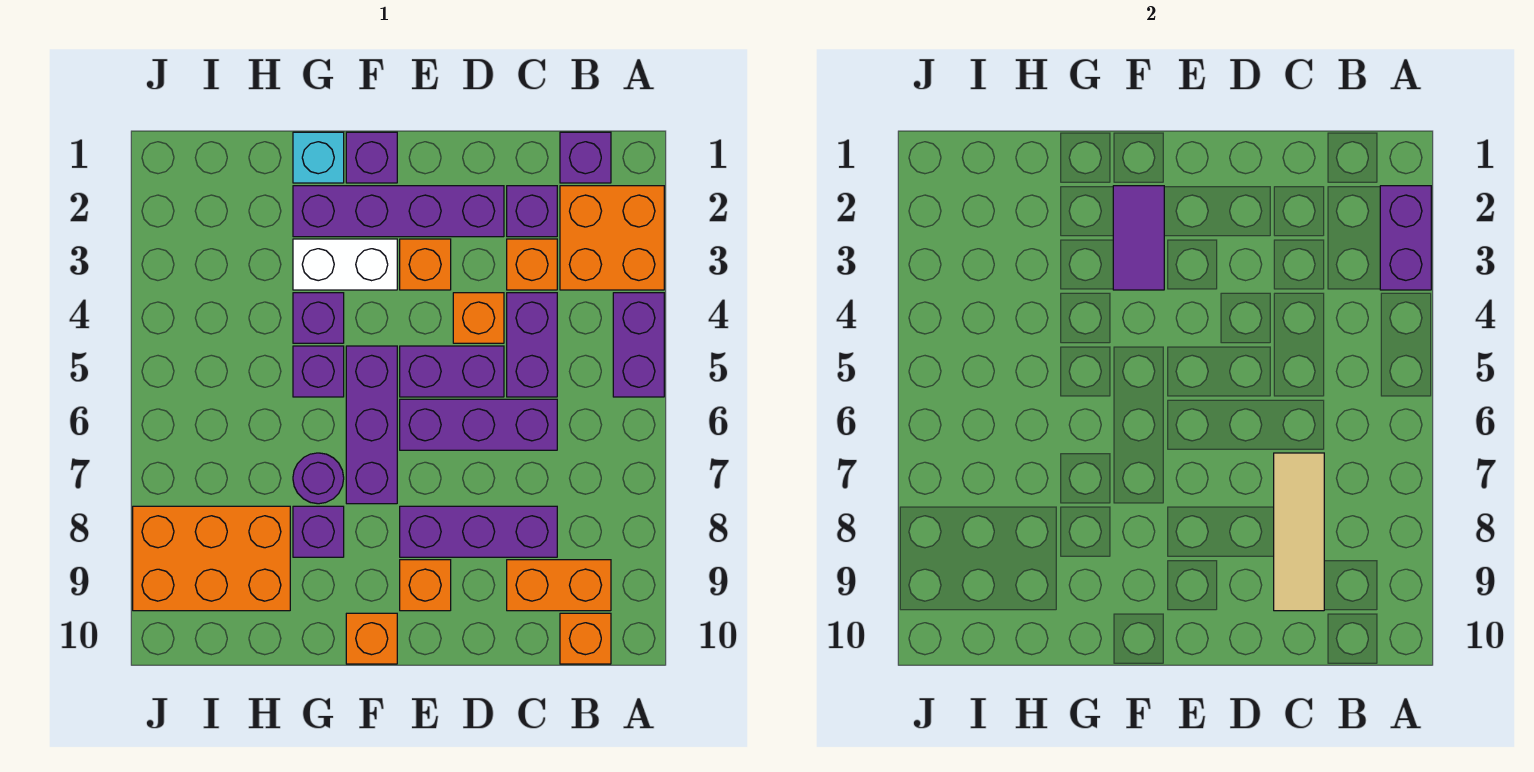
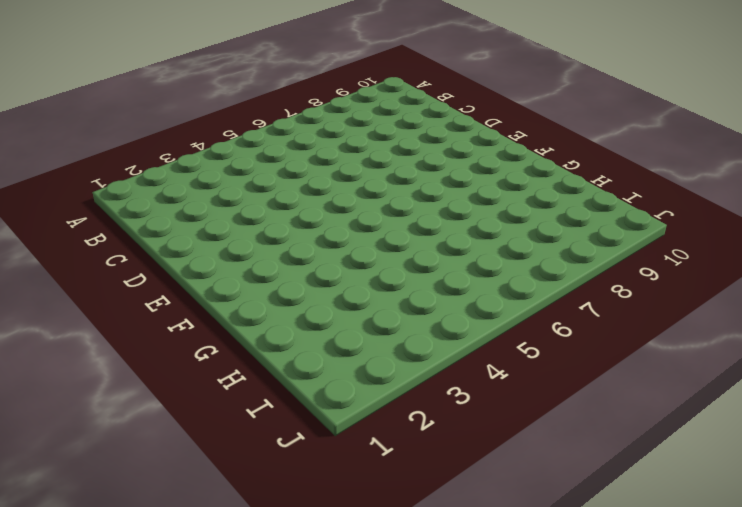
none -> orange 2x2 brick [560,186,664,290]
none -> purple 1x2 brick [613,293,664,397]
none -> purple 1x1 brick [560,132,611,183]

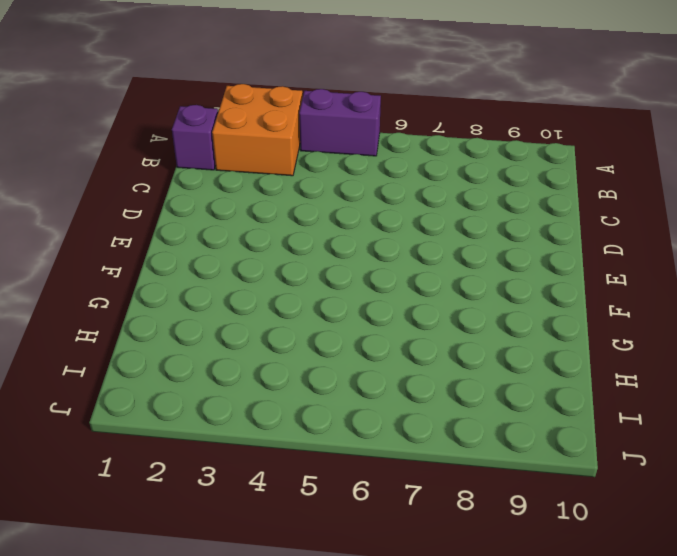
none -> orange 1x2 brick [507,560,611,611]
none -> orange 1x1 brick [560,613,611,664]
none -> purple 1x1 brick [507,186,557,237]

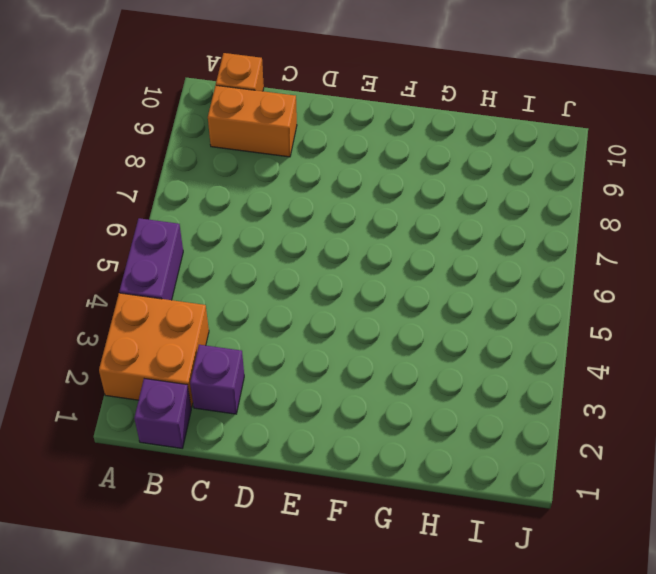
none -> orange 1x1 brick [507,239,557,290]
none -> purple 1x2 brick [507,293,557,397]
none -> purple 1x3 brick [400,399,557,450]

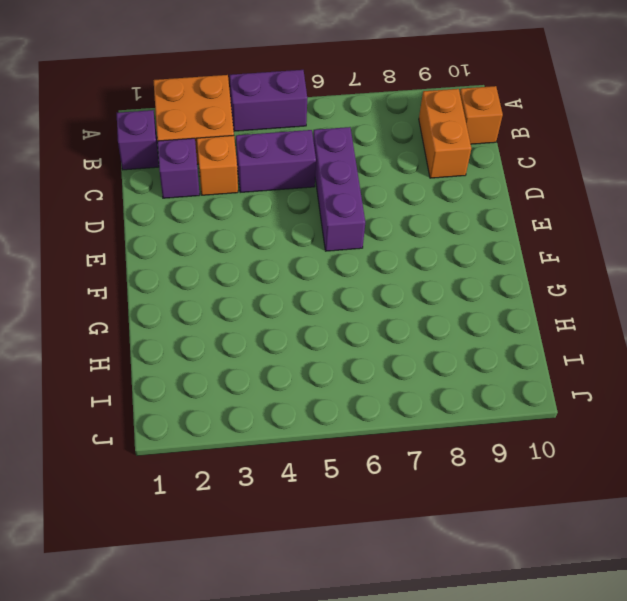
none -> purple 1x3 brick [400,506,557,557]
none -> purple 1x4 brick [293,186,504,237]
none -> orange 1x1 brick [453,293,504,343]

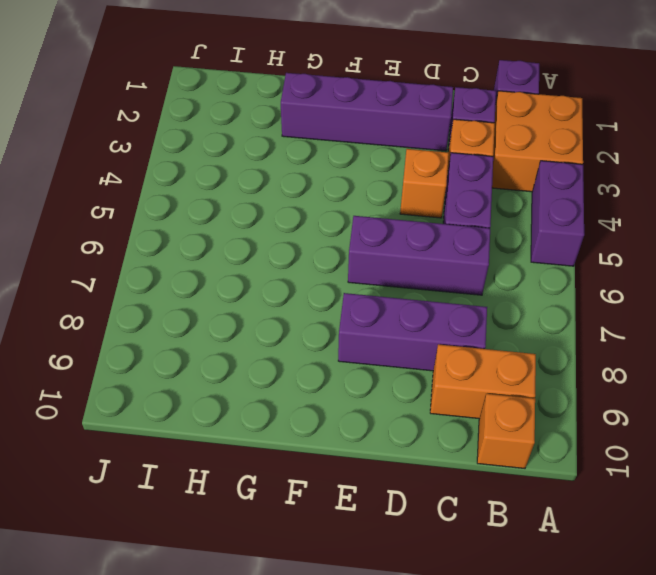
none -> purple 1x2 brick [400,346,504,397]
none -> orange 1x1 brick [400,239,451,290]
none -> orange 1x1 brick [400,560,451,611]

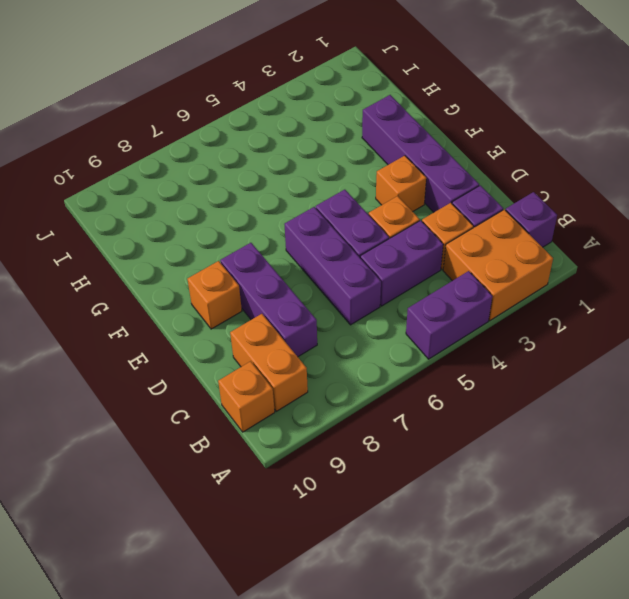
none -> purple 1x1 brick [346,132,397,183]
none -> white 1x2 brick [293,239,397,290]
none -> purple 1x3 brick [346,346,397,504]

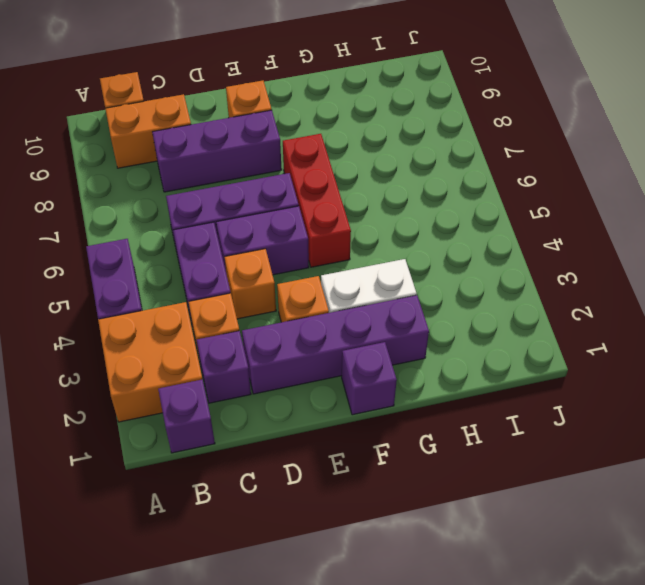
red 1x3 brick [283,134,351,267] -> purple 1x3 brick [346,346,397,504]
none -> orange 1x1 brick [346,613,397,664]
none -> cyan 1x1 brick [293,132,344,183]
none -> purple 1x1 brick [293,293,344,343]

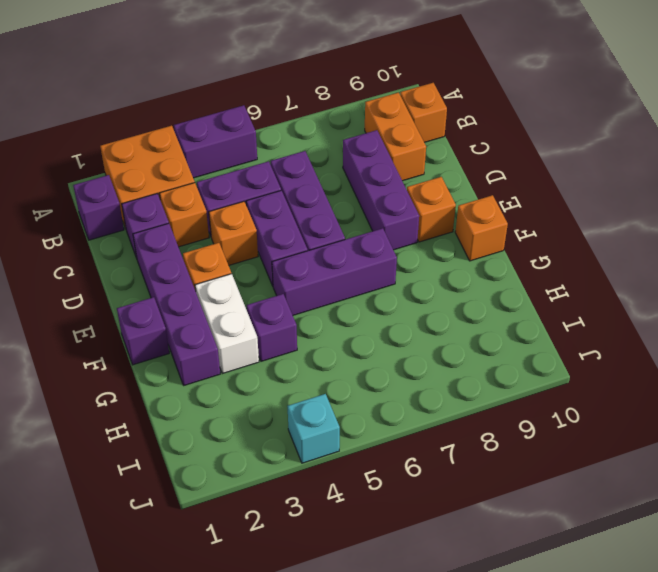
cyan 1x1 brick [288,394,340,463] -> cyan 1x1 brick moved to [293,132,344,183]
none -> purple 1x1 brick [293,346,344,397]
none -> purple 1x1 round brick [293,453,344,504]
none -> purple 1x1 brick [293,506,344,557]

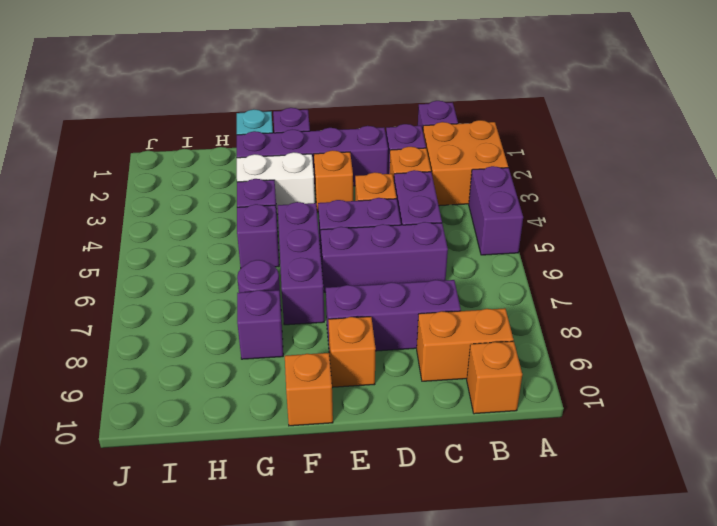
none -> orange 2x3 brick [133,506,290,611]
none -> purple 1x2 brick [1380,186,1431,290]
none -> tan 1x3 tile [1274,453,1324,611]

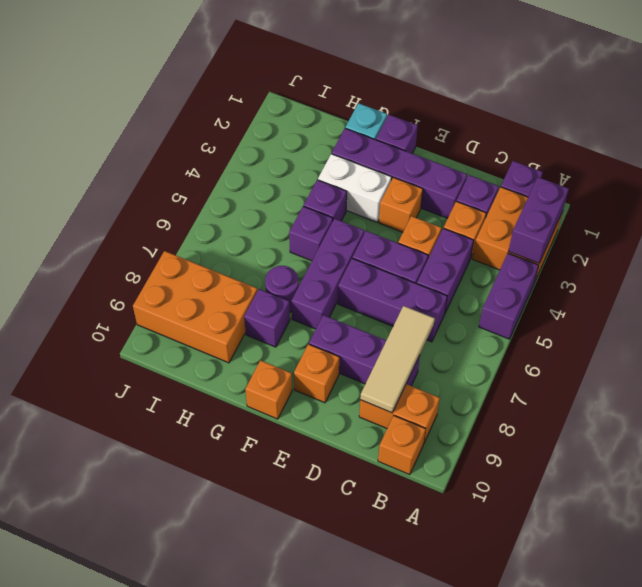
none -> purple 1x2 tile [1113,186,1164,290]

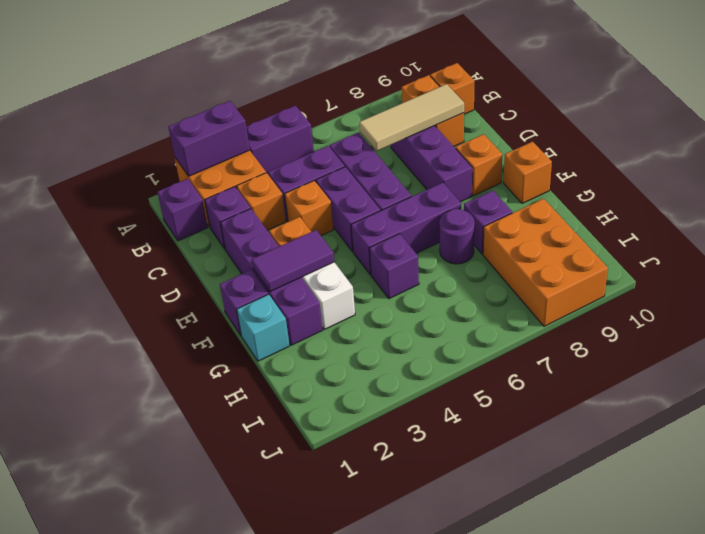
none -> purple 1x1 brick [293,293,344,343]

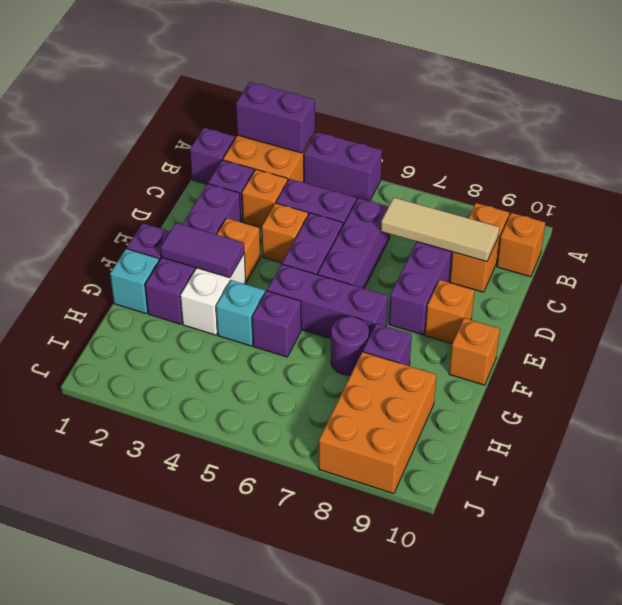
cyan 1x1 brick [216,280,265,346] -> purple 1x1 brick [293,293,344,343]

